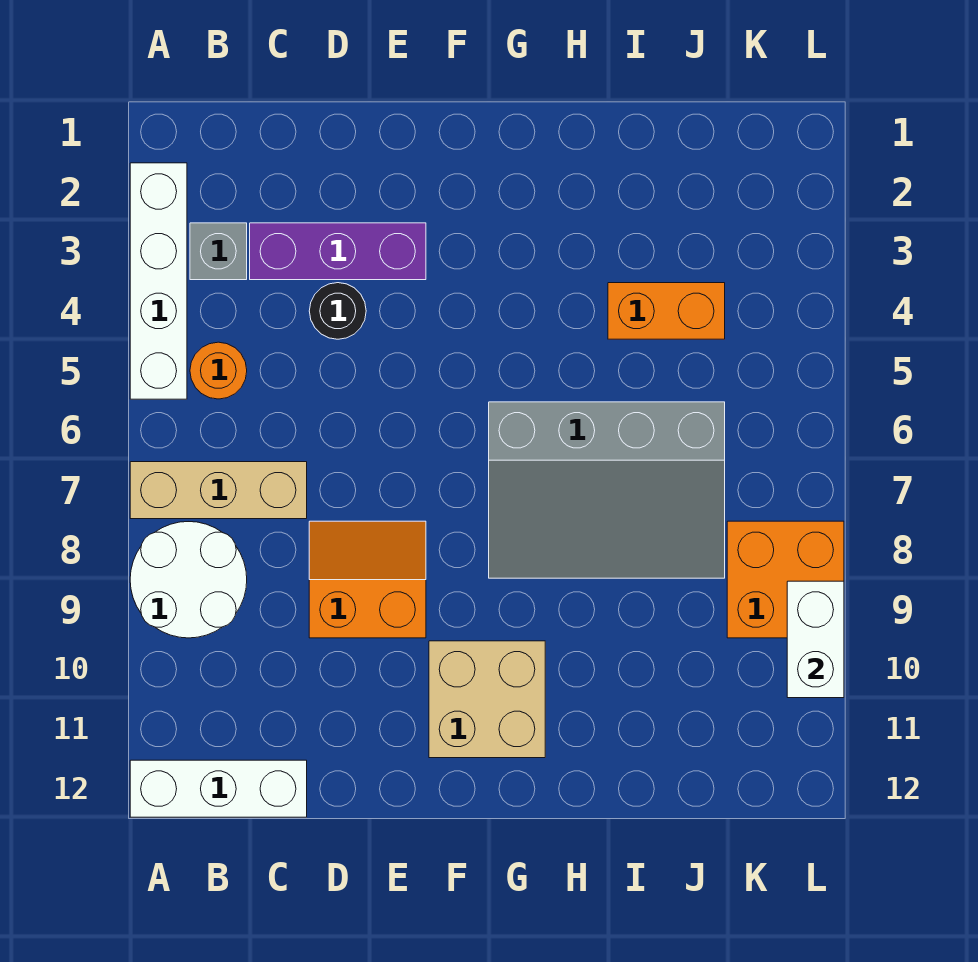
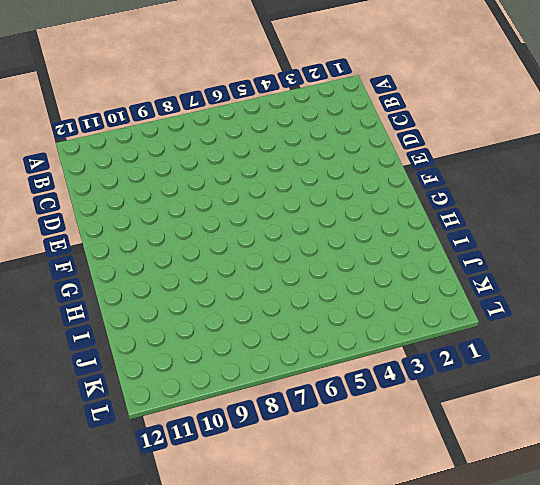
none -> white 1x4 brick [130,163,187,399]
none -> tan 1x3 brick [130,462,307,519]
none -> white 2x2 round brick [130,522,247,638]

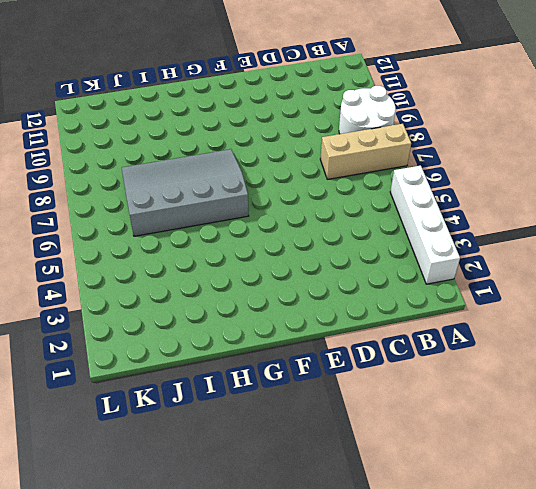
none -> white 1x3 brick [130,760,307,817]
none -> grey 1x1 brick [190,223,247,280]
none -> orange 1x1 round brick [190,342,247,399]

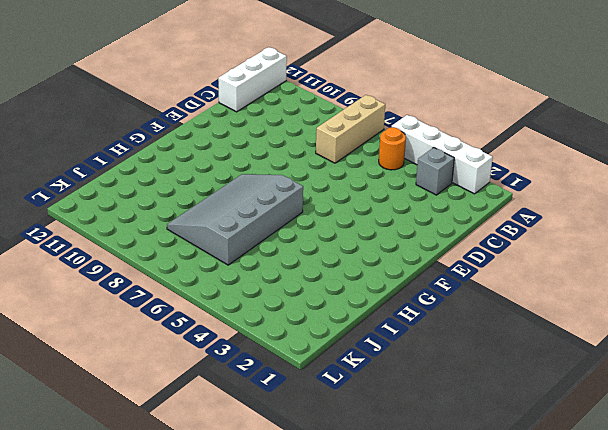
none -> white 2x2 round brick [130,522,247,638]
none -> purple 1x3 brick [250,223,426,280]
none -> black 1x1 round brick [309,283,366,339]

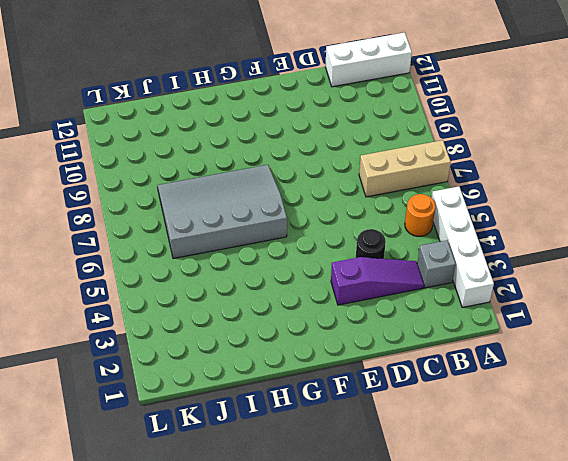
purple 1x3 slope [331,257,424,305] -> purple 1x3 brick [250,223,426,280]
none -> white 2x2 round brick [130,522,247,638]
none -> orange 2x2 slope [309,521,426,638]
none -> tan 2x2 brick [429,641,545,758]

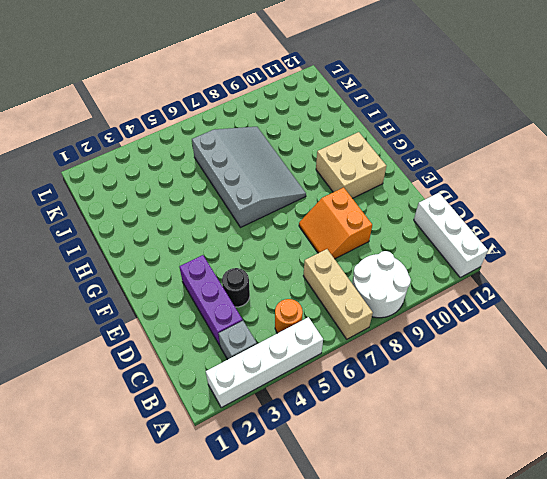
none -> orange 1x2 brick [608,283,725,339]
none -> orange 2x2 brick [727,521,844,638]
none -> white 1x2 brick [787,581,844,698]

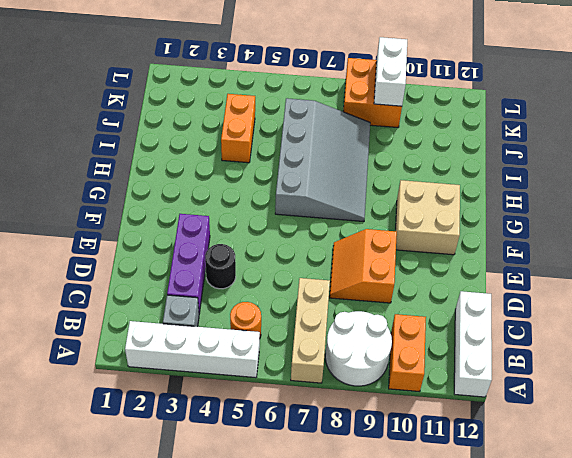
orange 1x2 brick [389,314,426,392] -> none
white 1x2 brick [374,37,407,106] -> white 1x2 brick turned to [787,581,844,698]

